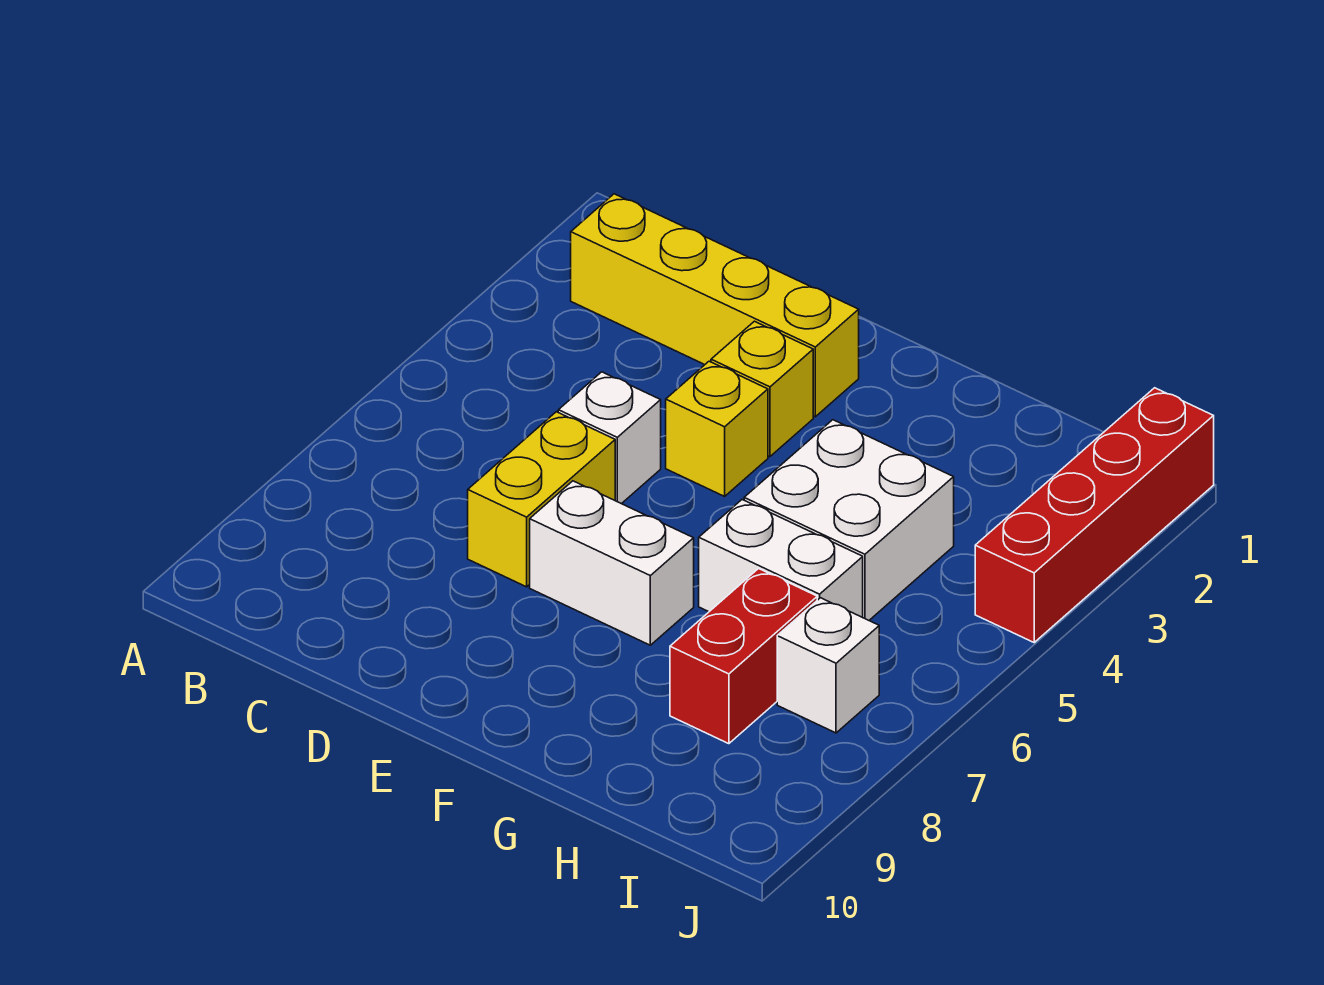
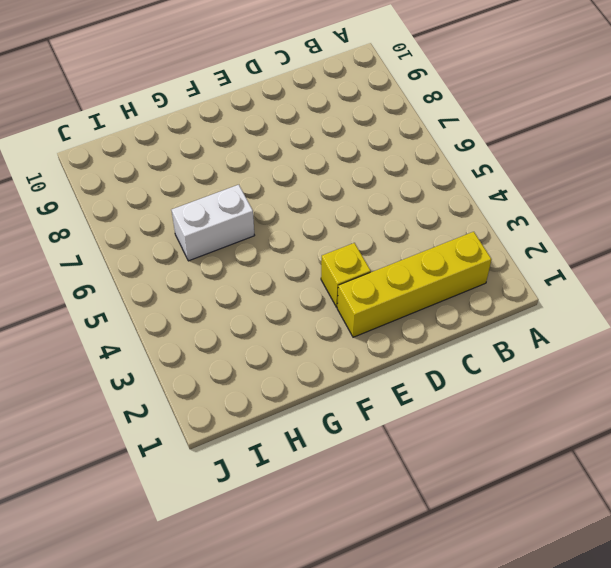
none -> white 1x1 brick [558,372,661,504]
none -> yellow 1x2 brick [468,412,615,587]

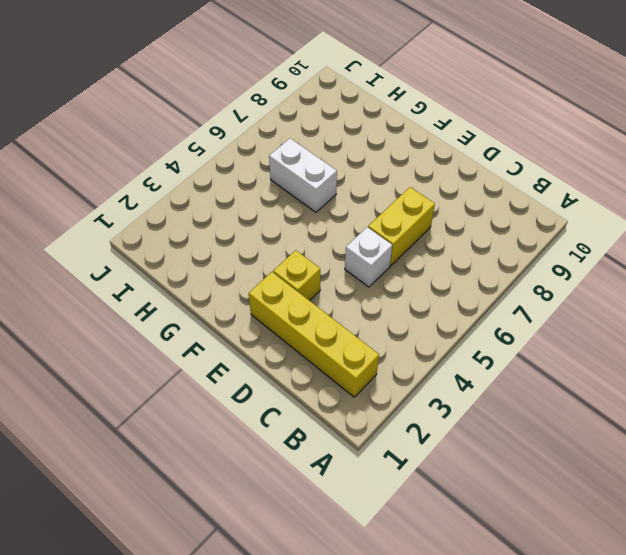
none -> yellow 1x1 brick [666,361,768,496]
none -> white 1x2 brick [530,481,694,645]

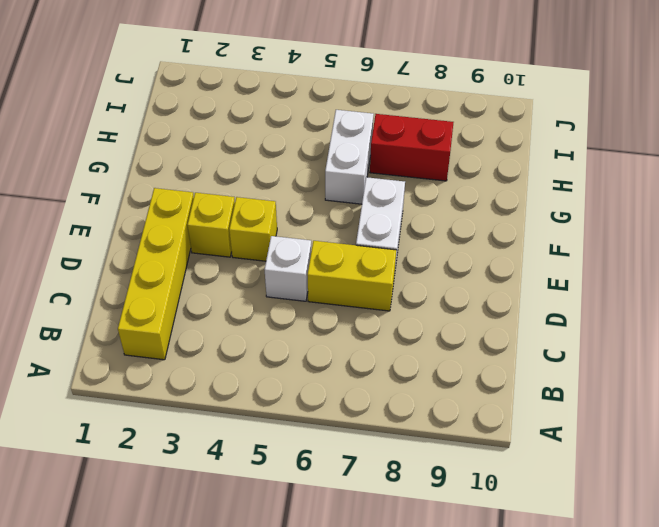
none -> white 2x2 brick [744,420,954,620]
none -> white 1x1 brick [777,598,879,733]

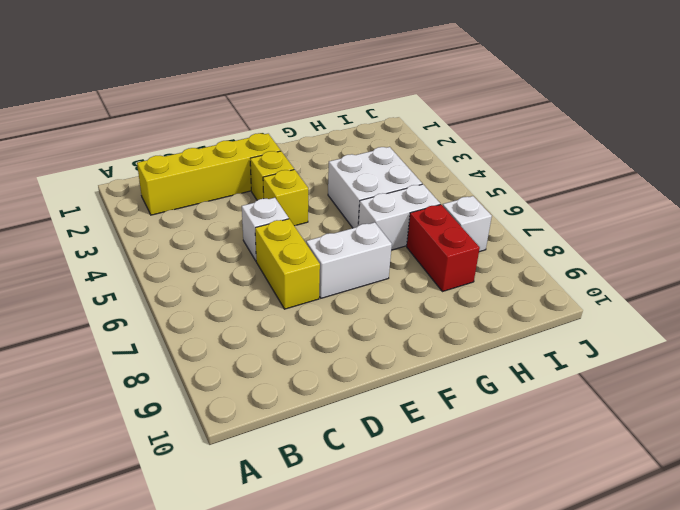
none -> red 1x4 brick [975,388,1214,642]

